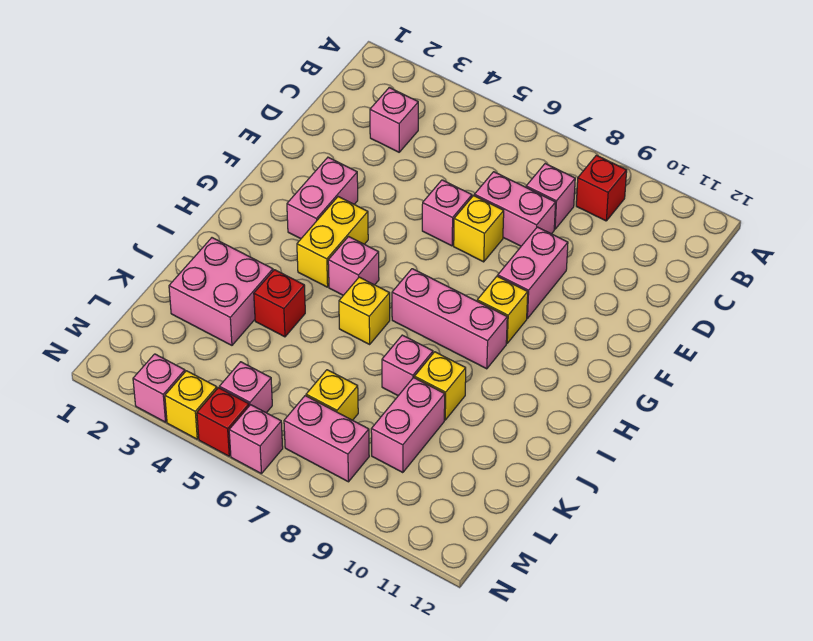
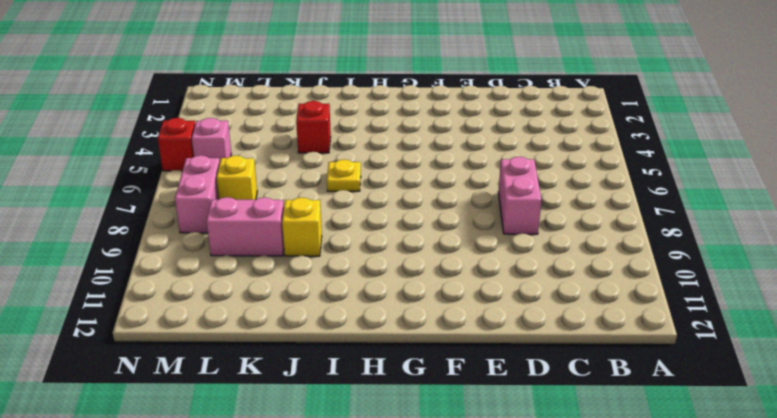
yellow 1x1 plate [327,159,361,191] -> yellow 1x1 brick [339,277,390,344]
none -> red 1x1 brick [576,155,627,221]
none -> pink 1x1 brick [370,88,418,152]
none -> pink 1x1 brick [526,164,575,229]

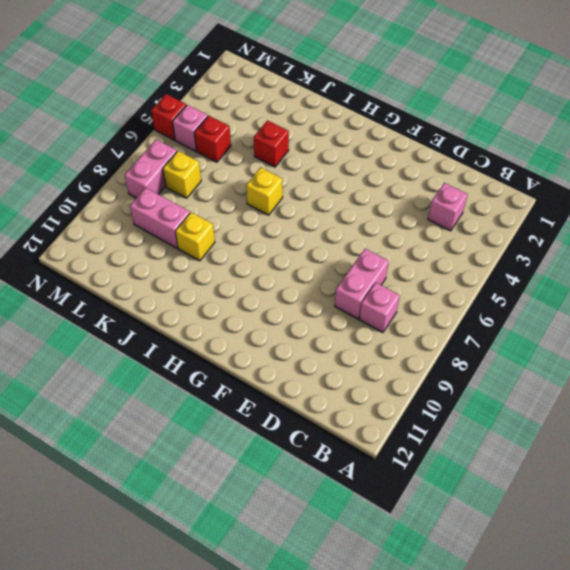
red 1x1 brick [194,116,231,162] -> red 1x1 brick moved to [576,155,627,221]
none -> pink 1x1 brick [422,180,472,246]
none -> yellow 1x1 brick [454,196,504,262]
none -> pink 1x2 brick [498,227,568,318]

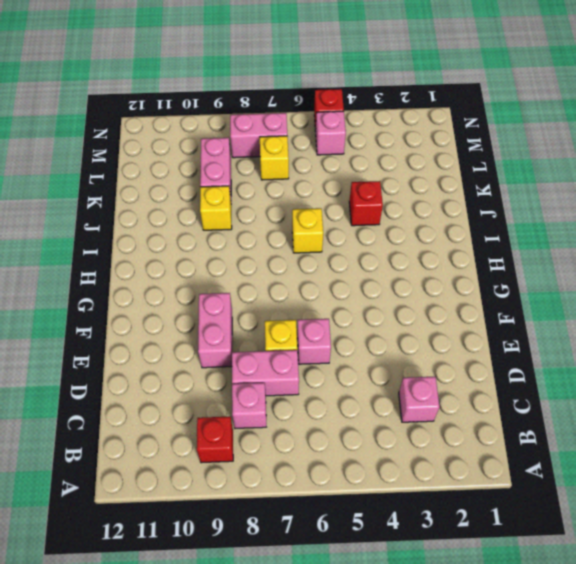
none -> pink 1x2 brick [287,157,358,239]
none -> yellow 1x2 brick [297,197,368,287]
none -> yellow 1x1 brick [477,276,528,343]

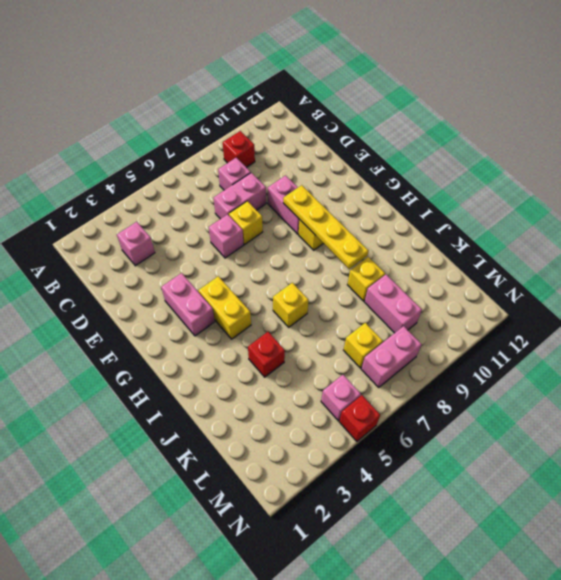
yellow 1x4 plate [283,185,369,269] -> none
none -> pink 1x1 brick [328,237,379,295]
none -> pink 1x3 brick [392,269,507,369]
none -> pink 2x2 brick [169,238,273,345]

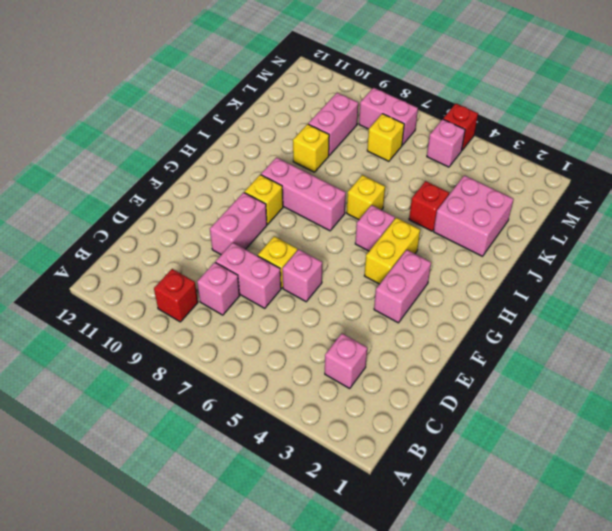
none -> pink 1x1 brick [382,335,433,396]
none -> pink 1x1 brick [133,354,185,422]
none -> yellow 1x1 brick [165,371,217,439]

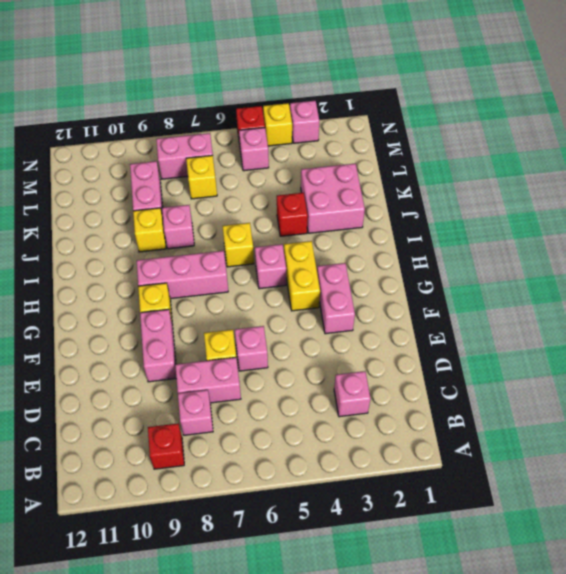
none -> pink 1x1 brick [229,405,283,474]

